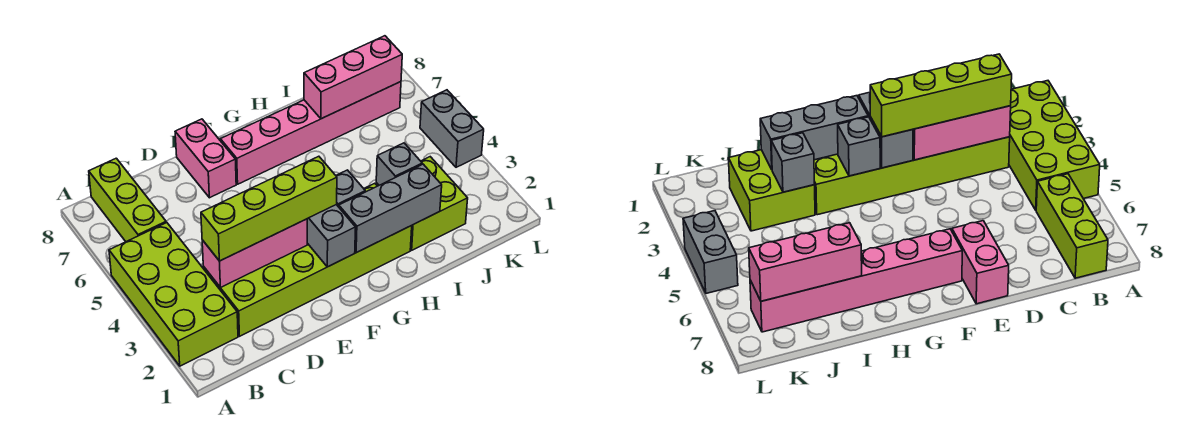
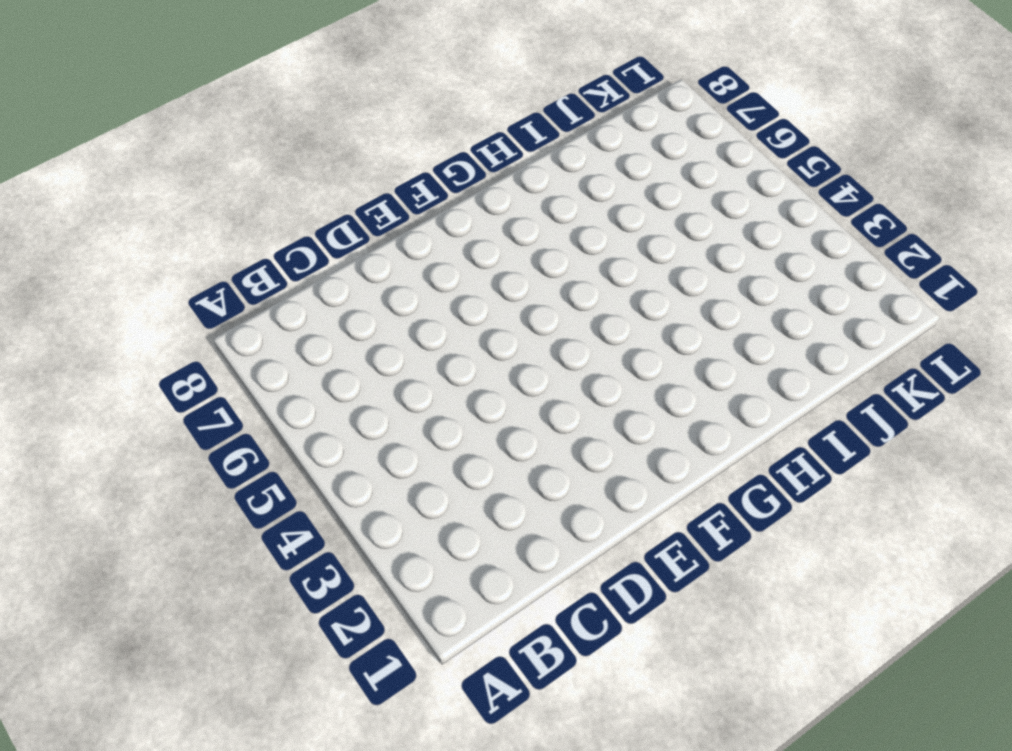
none -> lime 2x4 brick [109,222,238,366]
none -> lime 1x3 brick [89,158,166,242]
none -> lime 2x6 brick [203,183,412,336]

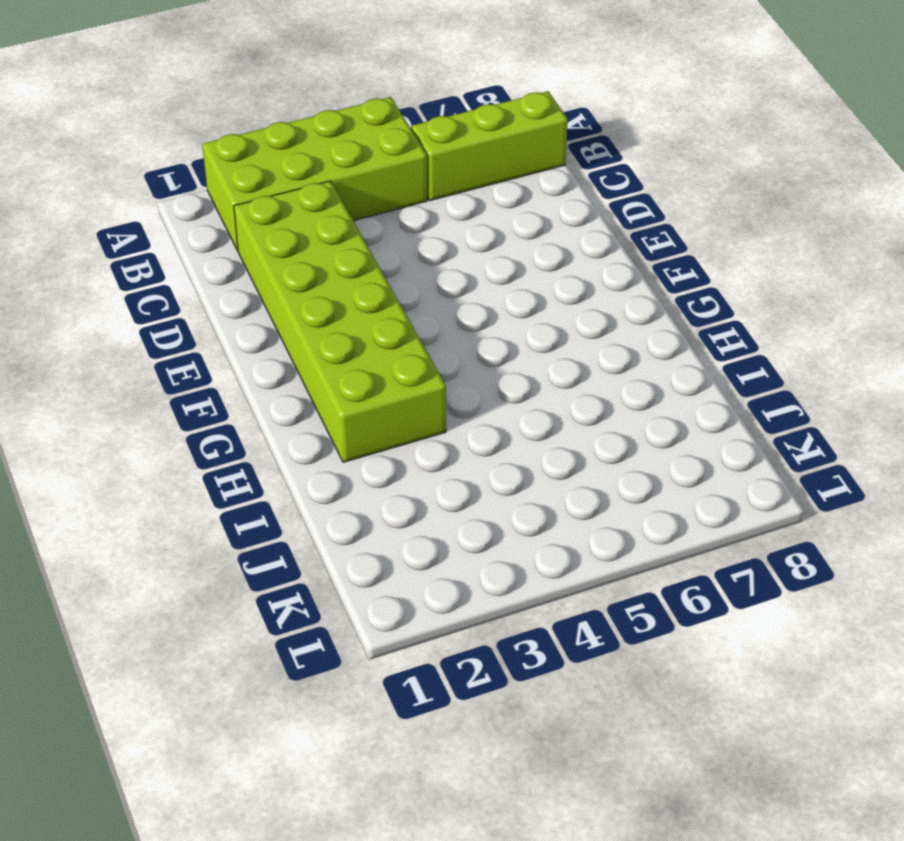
none -> pink 1x2 brick [175,119,236,198]
none -> pink 1x6 brick [220,82,401,184]
none -> lime 2x2 brick [376,157,468,250]

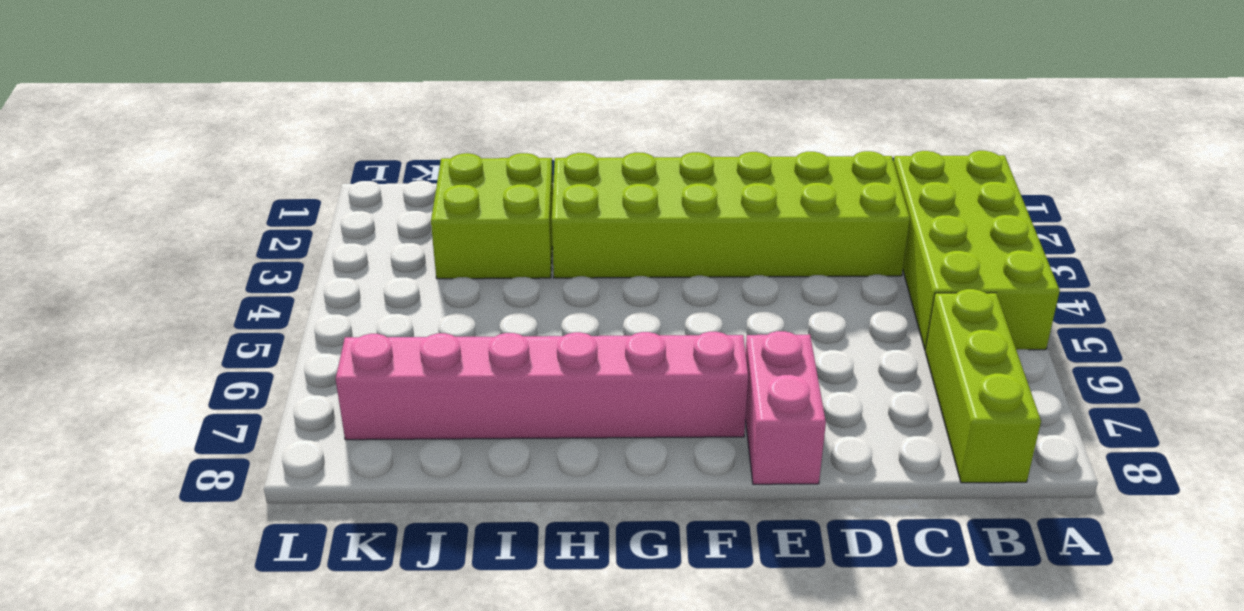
none -> grey 1x2 brick [420,90,484,167]
none -> pink 1x3 brick [202,219,307,288]
none -> grey 1x2 brick [307,205,356,267]

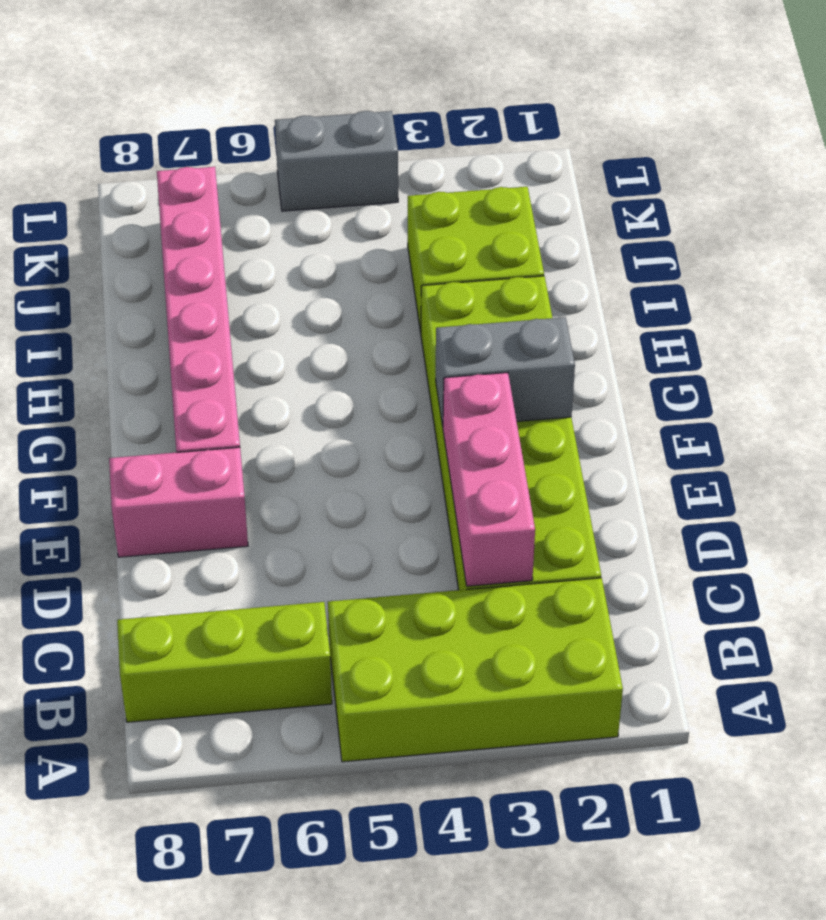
none -> grey 1x3 brick [339,164,442,253]
none -> grey 1x1 brick [336,170,365,207]
none -> grey 1x1 brick [376,143,422,185]

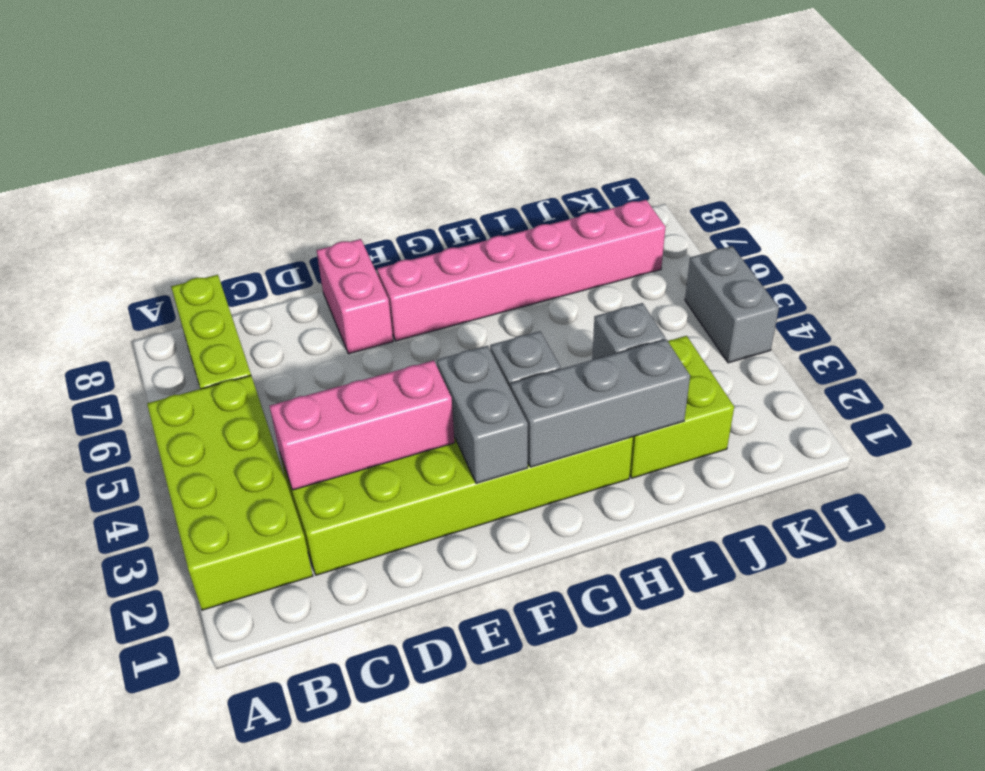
none -> pink 1x3 brick [304,36,402,119]
none -> lime 1x4 brick [201,156,337,261]

